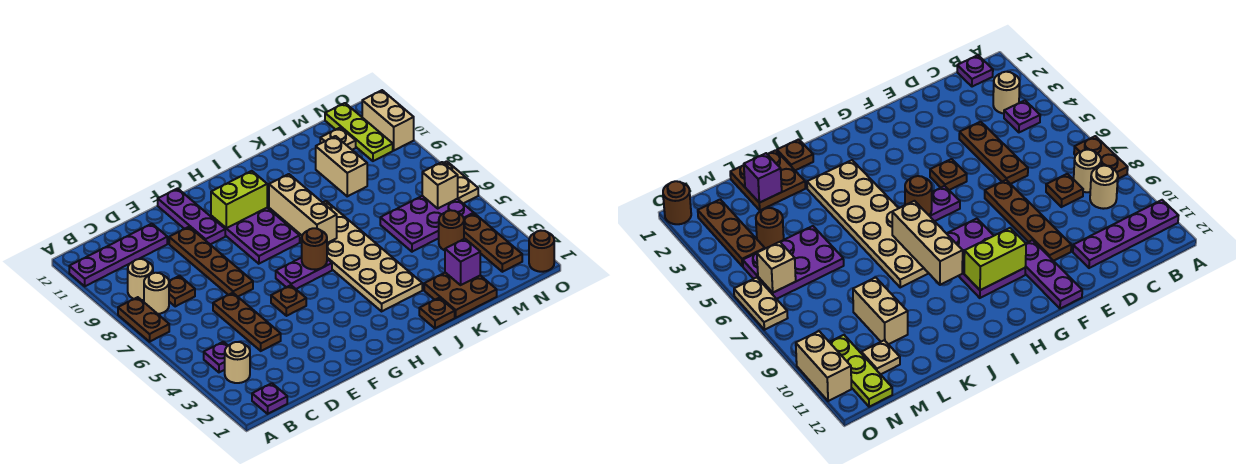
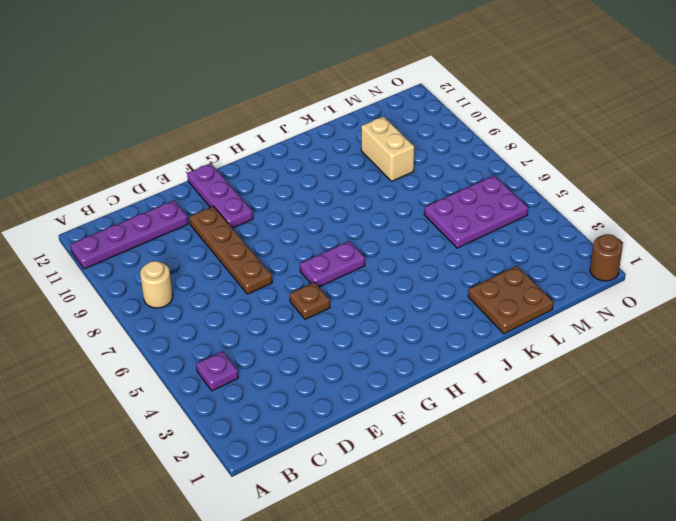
none -> brown 1x2 plate [118,297,169,342]
none -> purple 1x1 plate [252,383,287,414]
none -> tan 1x1 round brick [225,342,250,383]
none -> tan 1x1 round brick [128,259,153,300]

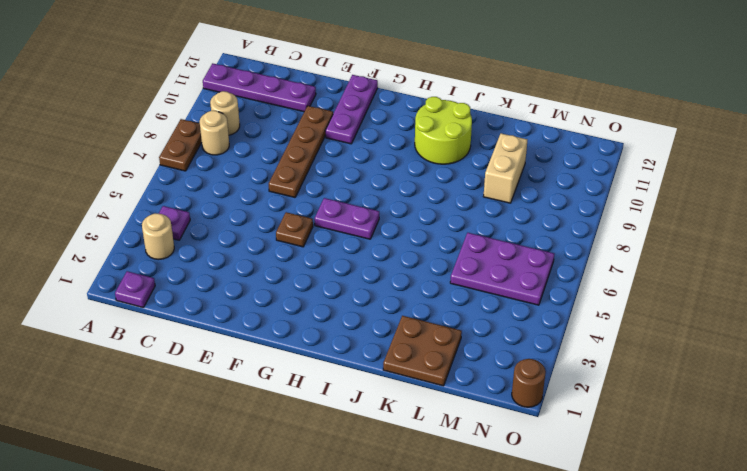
lime 2x2 round brick [415,97,472,164] -> none
none -> brown 1x1 plate [169,276,195,307]
none -> brown 1x3 plate [213,293,281,351]
none -> purple 2x3 plate [211,208,300,264]
none -> tan 2x6 plate [285,201,422,311]

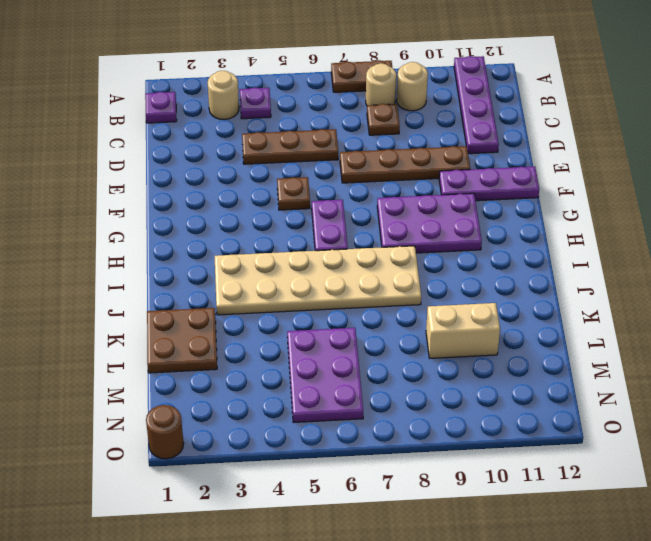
none -> brown 1x1 plate [419,298,455,328]
none -> brown 1x1 round brick [439,210,464,250]
none -> tan 1x1 plate [320,127,356,150]
none -> brown 1x3 plate [464,214,522,272]

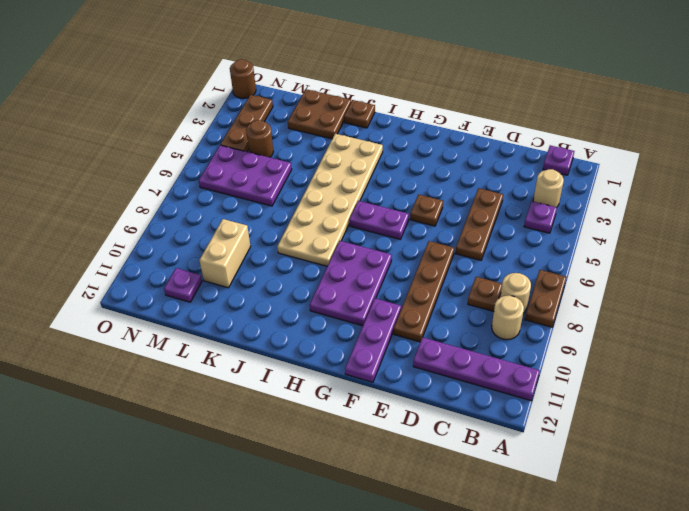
purple 1x1 plate [164,268,202,302] -> tan 1x1 plate [320,127,356,150]
none -> lime 1x3 plate [325,103,393,161]
none -> tan 1x2 plate [444,161,478,204]
none -> tan 1x2 brick [362,90,414,150]
none -> lime 1x2 brick [211,171,267,228]

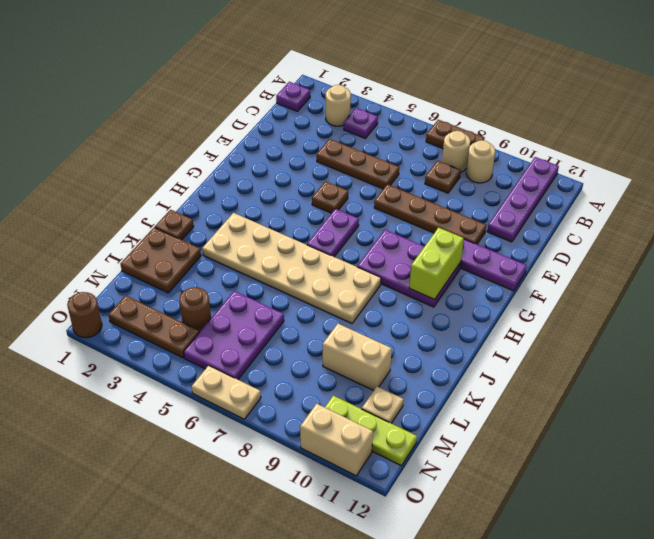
none -> brown 1x1 round brick [302,228,327,270]
none -> tan 1x3 brick [269,174,337,243]
none -> purple 1x1 brick [445,239,480,285]
none -> tan 1x1 brick [422,162,458,208]

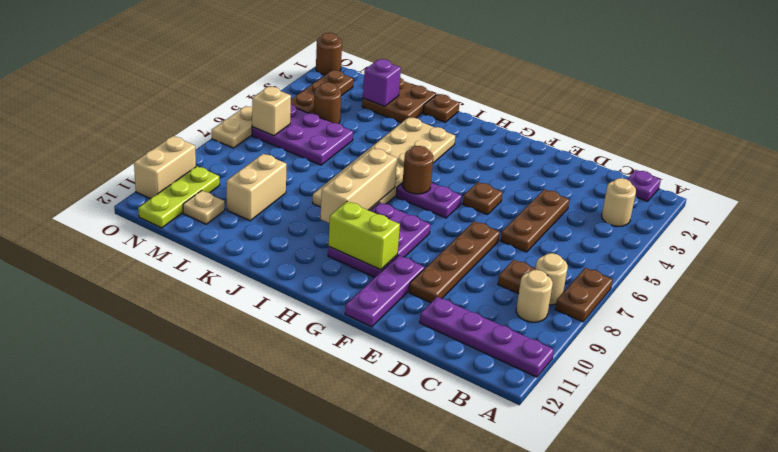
none -> purple 1x1 plate [204,342,228,372]

